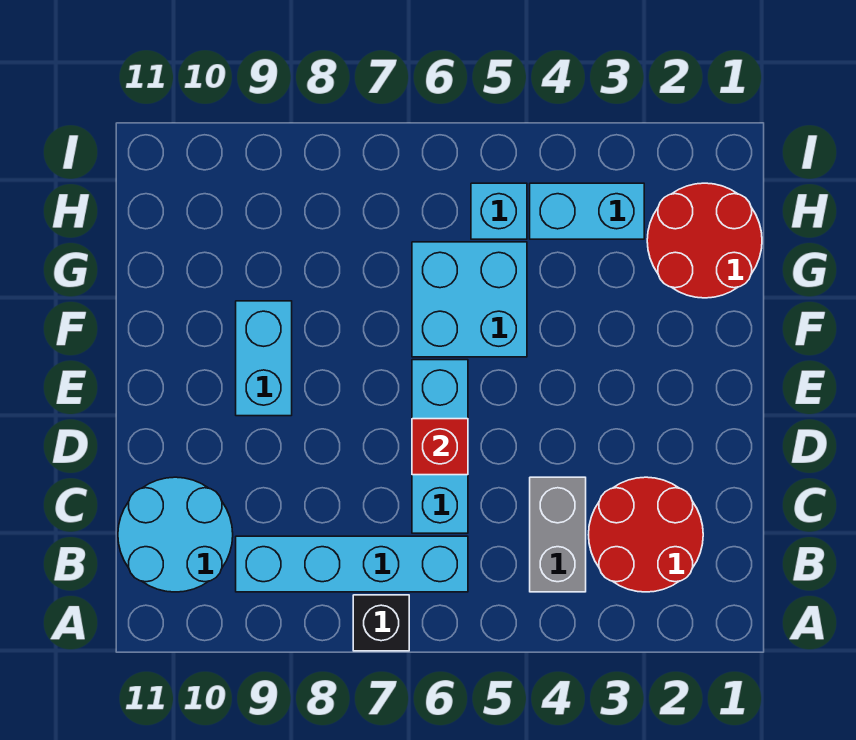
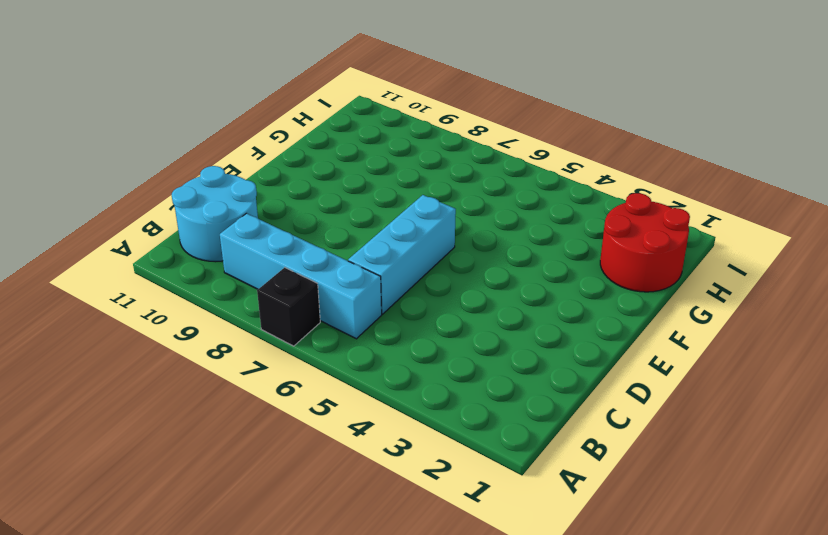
none -> red 2x2 round brick [589,477,703,592]
none -> grey 1x2 brick [530,477,586,592]
none -> cyan 1x2 brick [236,301,292,416]

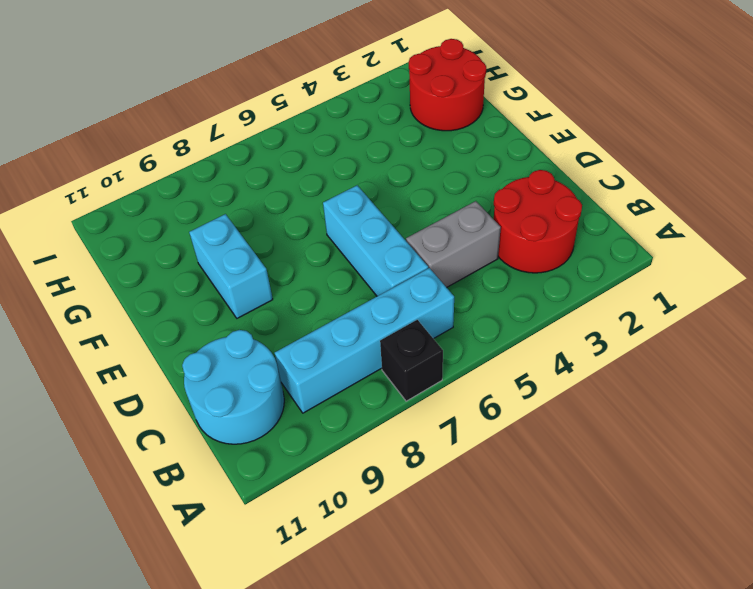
grey 1x2 brick [406,201,501,287] -> grey 1x2 brick turned to [530,477,586,592]
none -> cyan 2x2 brick [412,242,527,357]
none -> cyan 1x2 brick [530,183,644,239]
none -> cyan 1x1 brick [471,183,527,239]

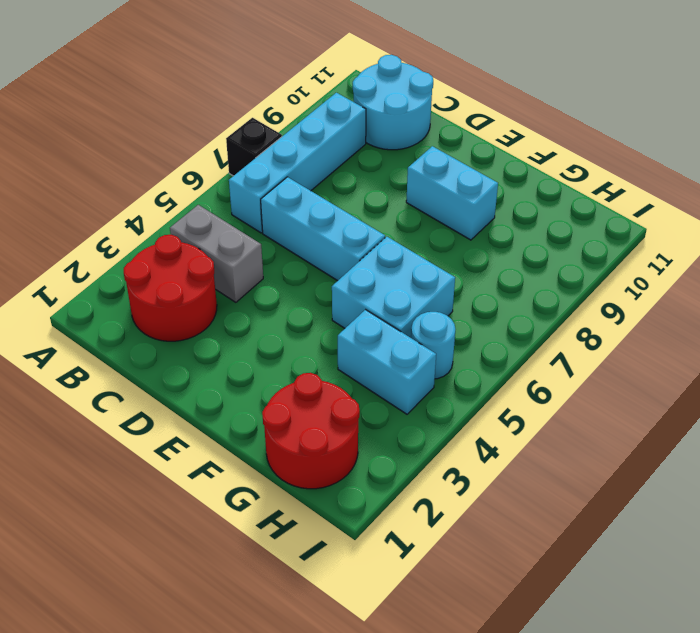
cyan 1x2 brick [338,310,436,414] -> cyan 1x2 brick turned to [530,183,644,239]
cyan 1x1 round brick [411,312,455,379] -> cyan 1x1 brick [471,183,527,239]
none -> red 1x1 brick [412,419,468,475]

